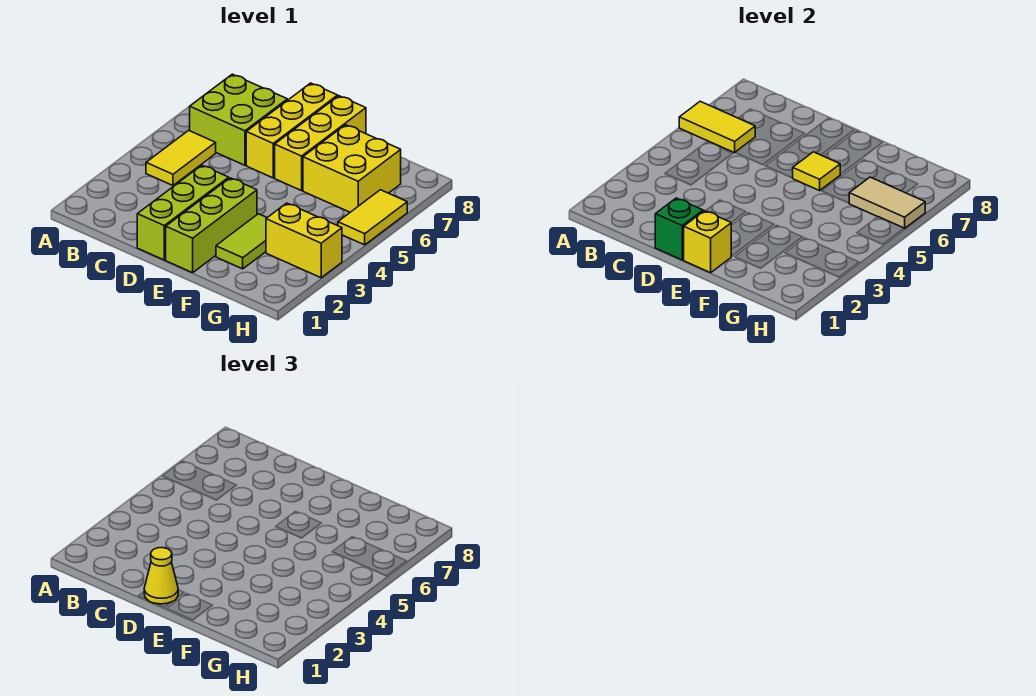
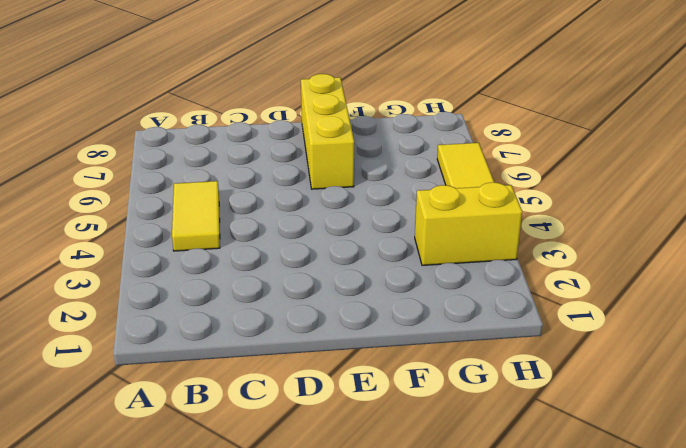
none -> lime 2x2 brick [190,74,287,165]
none -> lime 1x3 brick [137,165,229,260]
none -> yellow 1x3 brick [246,83,338,178]

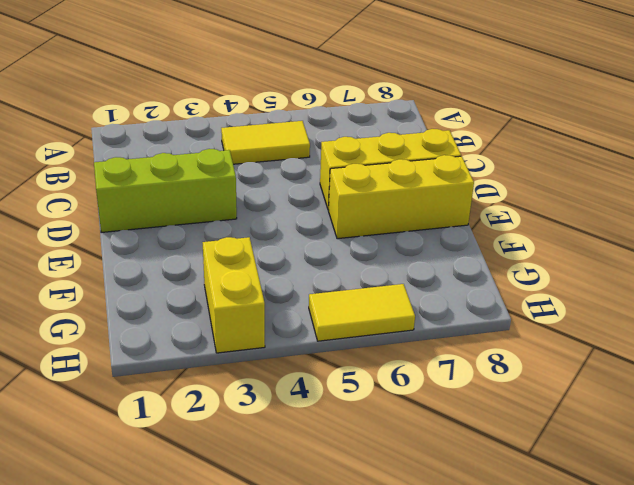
none -> lime 2x2 brick [190,74,287,165]
none -> lime 1x3 brick [166,178,257,273]
none -> lime 1x2 tile [216,214,267,269]

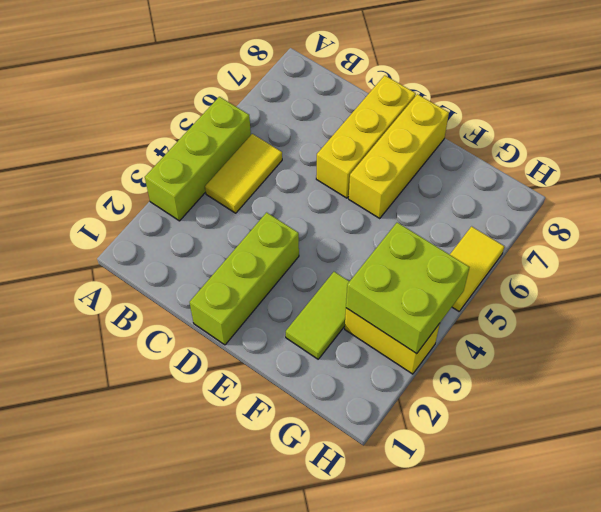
lime 1x3 brick [145,97,251,221] -> lime 1x3 brick moved to [166,178,257,273]
lime 2x2 brick [346,223,470,354] -> lime 2x2 brick moved to [190,74,287,165]
none -> yellow 2x2 brick [303,125,401,212]
none -> yellow 1x2 tile [679,101,755,153]
none -> green 1x1 brick [655,198,703,260]

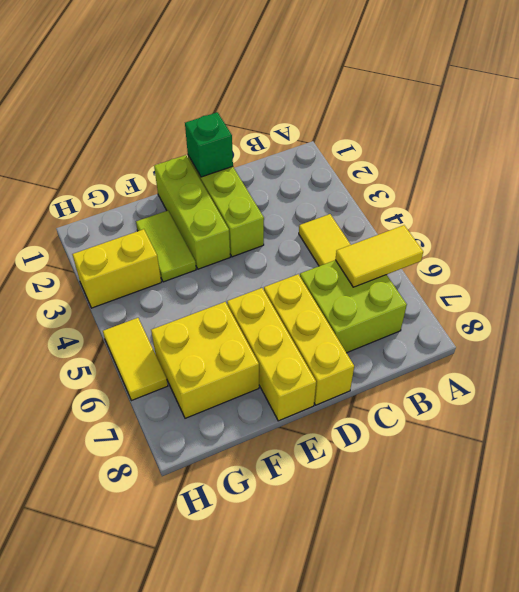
none -> yellow 1x1 brick [684,211,731,273]
none -> yellow 1x1 tile [792,152,840,191]
none -> tan 1x2 tile [849,177,925,228]

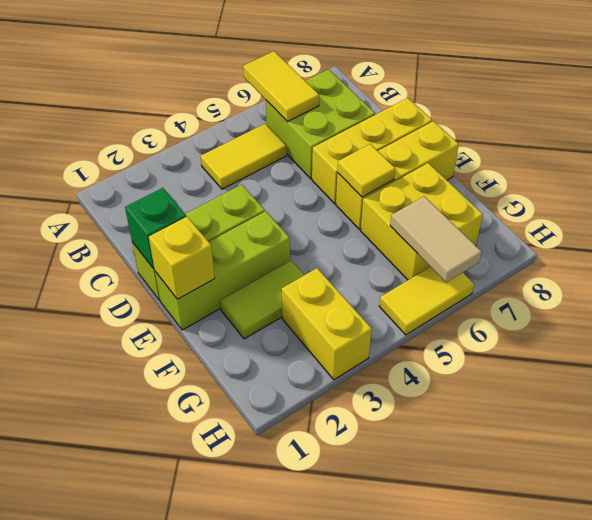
none -> yellow 1x1 cone [144,548,178,604]

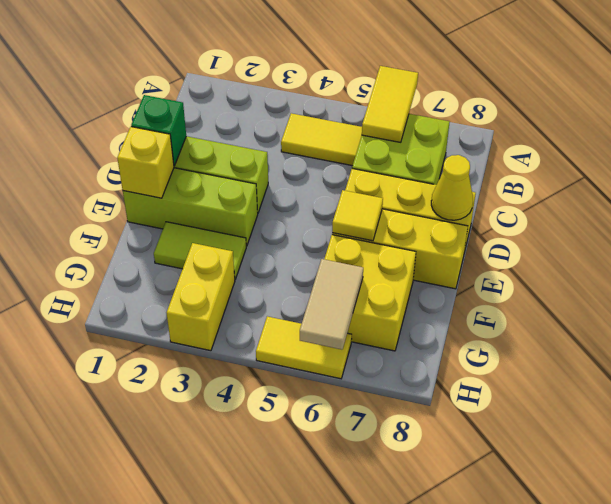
yellow 1x1 cone [431,155,473,220] -> yellow 1x1 cone moved to [144,548,178,604]

